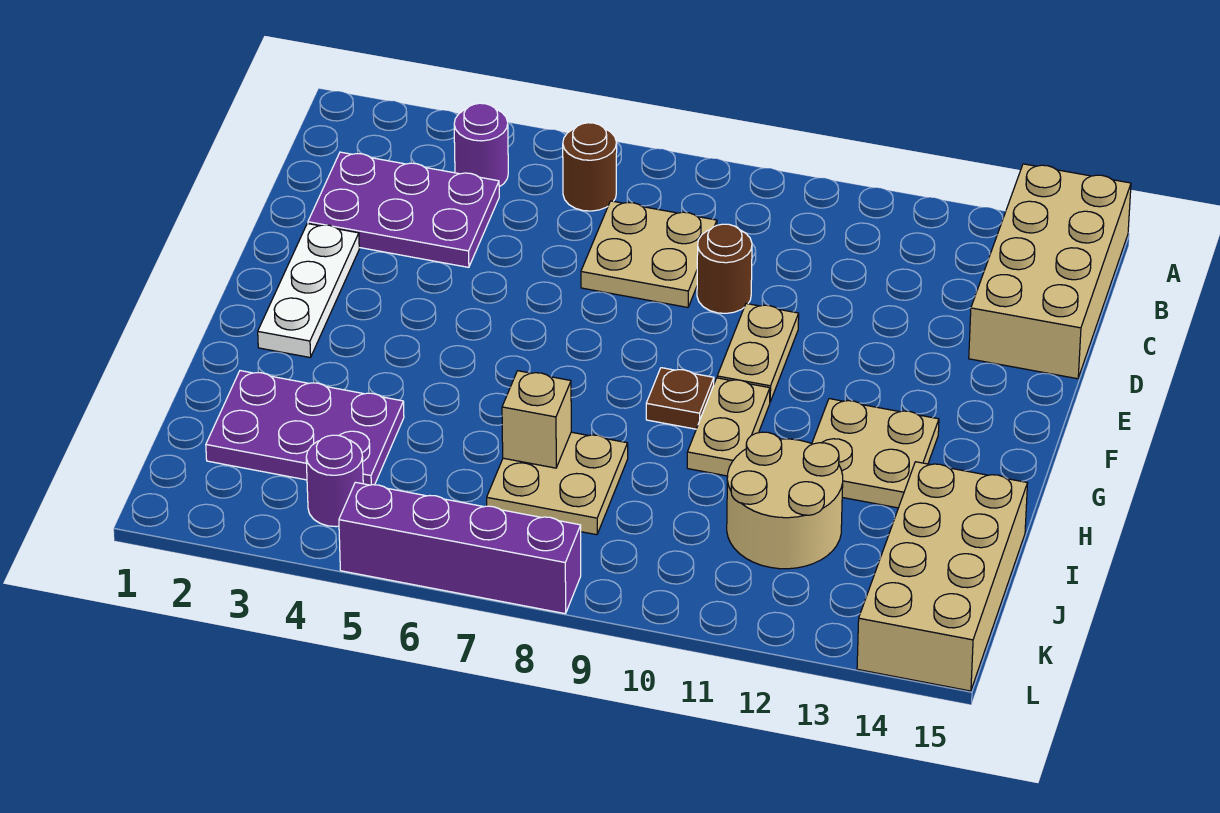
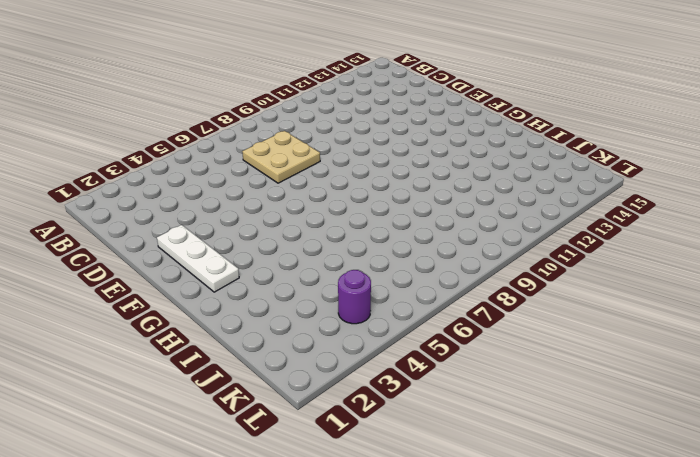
none -> tan 2x4 brick [969,164,1131,379]
none -> purple 1x1 round brick [454,103,508,187]
none -> brown 1x1 round brick [563,123,617,211]

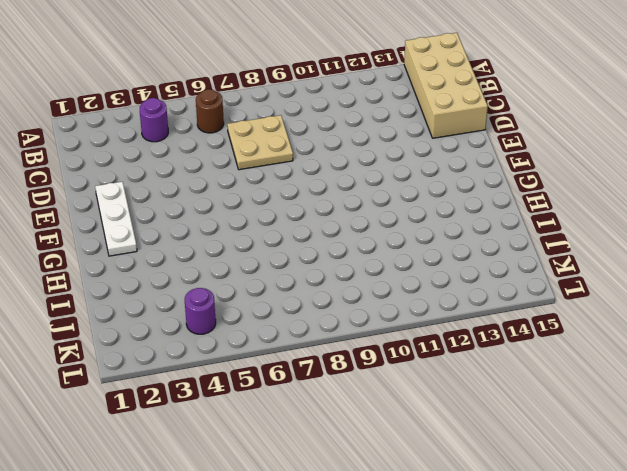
none -> purple 2x3 plate [308,152,499,267]
none -> brown 1x1 round brick [697,224,752,313]
none -> tan 1x2 plate [717,304,799,402]

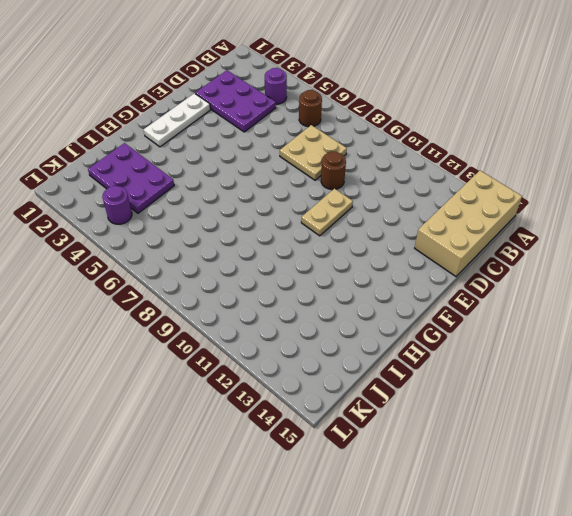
none -> brown 1x1 plate [646,368,714,429]
none -> tan 1x2 plate [687,378,770,476]
none -> tan 2x2 plate [812,399,939,508]

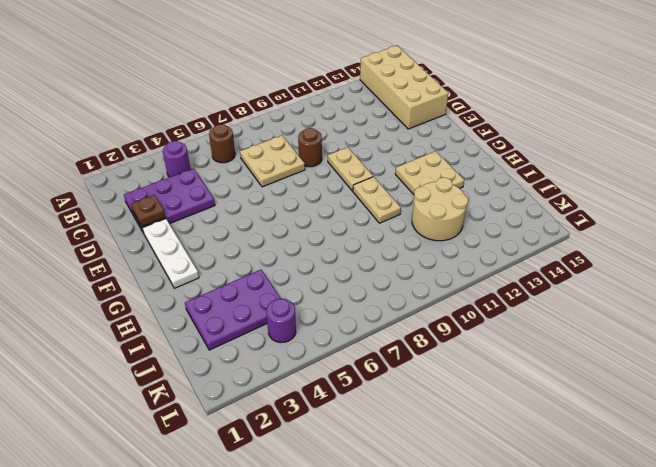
brown 1x1 plate [131,195,166,227] -> brown 1x1 plate moved to [646,368,714,429]
none -> tan 2x2 plate [487,432,628,535]
none -> tan 2x4 brick [857,462,1027,691]
none -> purple 1x4 brick [339,482,581,614]

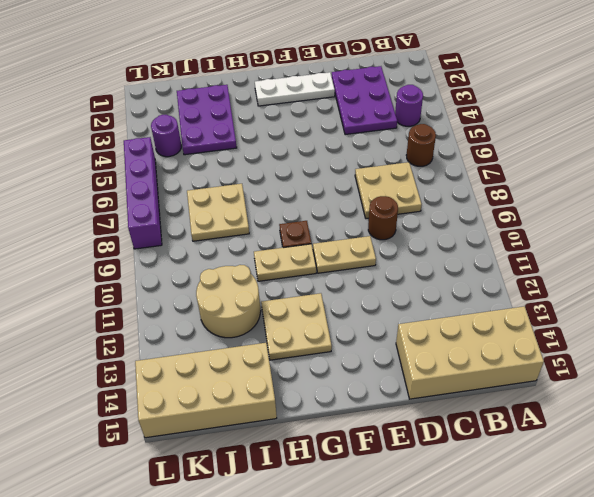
none -> tan 1x1 brick [502,371,571,468]

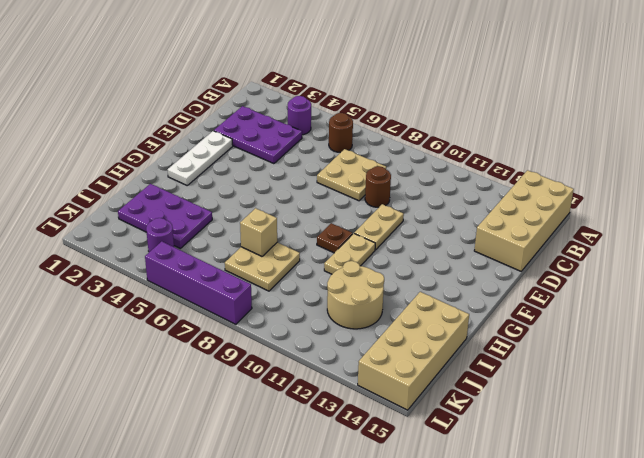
none -> tan 2x2 plate [812,399,939,508]

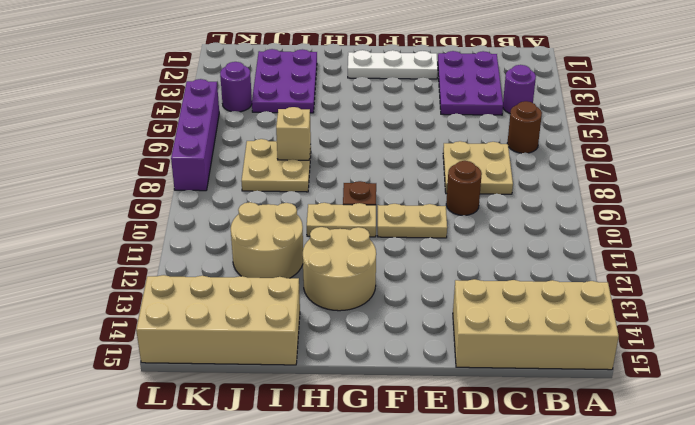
tan 2x2 round brick [303,227,376,311] -> tan 2x2 plate [812,399,939,508]

